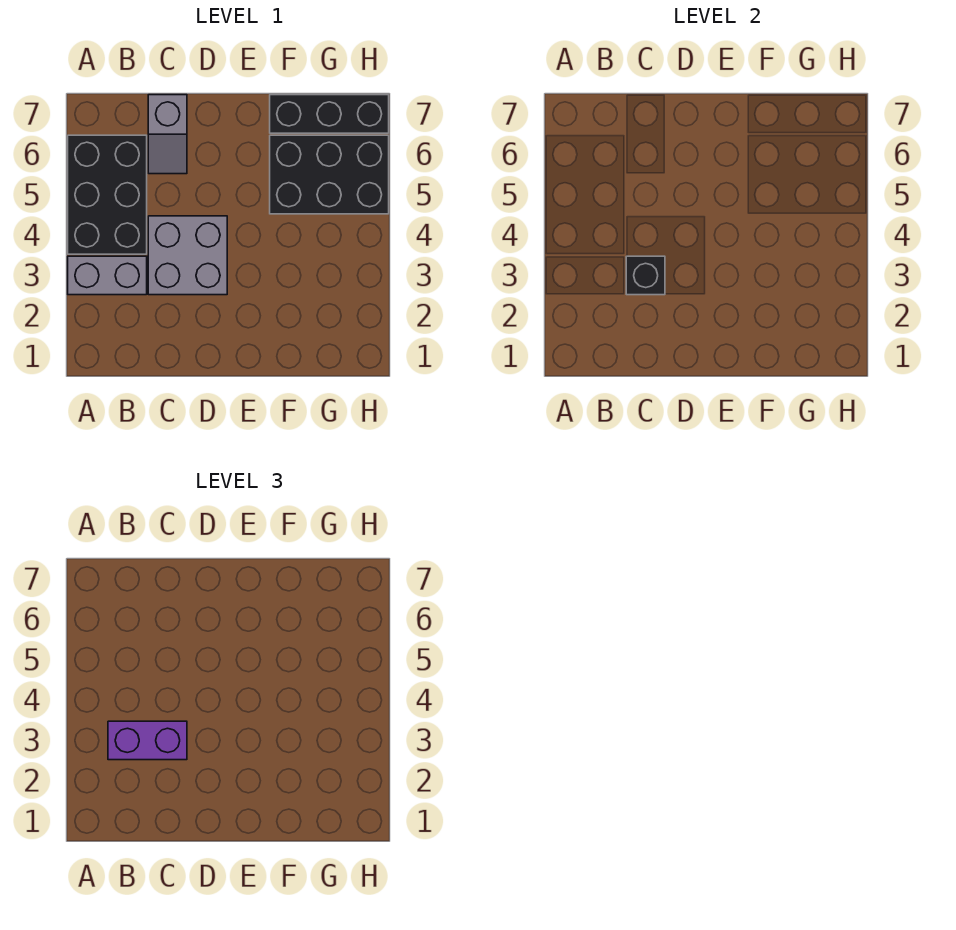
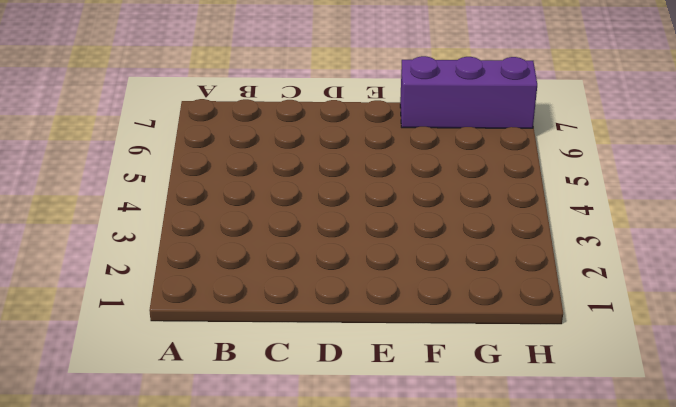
purple 1x3 brick [400,56,537,128] -> black 1x3 brick [270,95,389,133]
none -> grey 1x2 brick [68,256,147,295]
none -> black 2x3 brick [68,135,147,254]

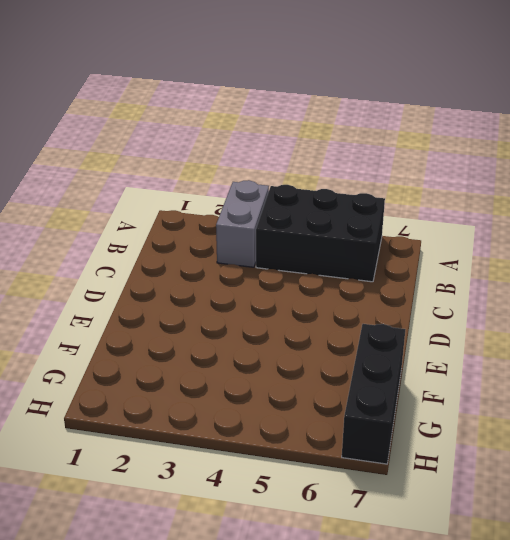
none -> grey 2x2 brick [148,216,227,295]
none -> grey 1x2 slope [148,95,187,174]

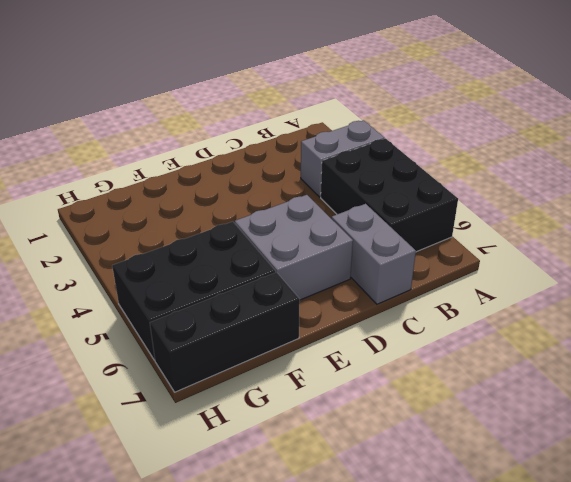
grey 1x2 brick [332,204,416,304] -> grey 1x2 slope [148,95,187,174]
grey 2x2 brick [235,195,353,300] -> grey 2x2 brick moved to [148,216,227,295]
none -> black 1x1 brick [626,256,665,295]
none -> purple 1x2 brick [108,721,187,760]

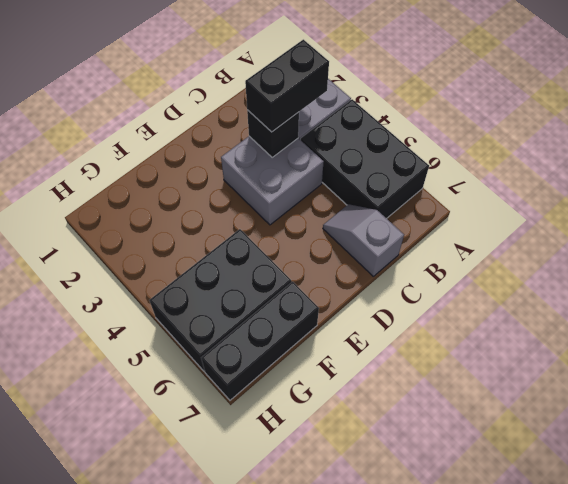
black 1x2 brick [245,40,329,132] -> purple 1x2 brick [108,721,187,760]

